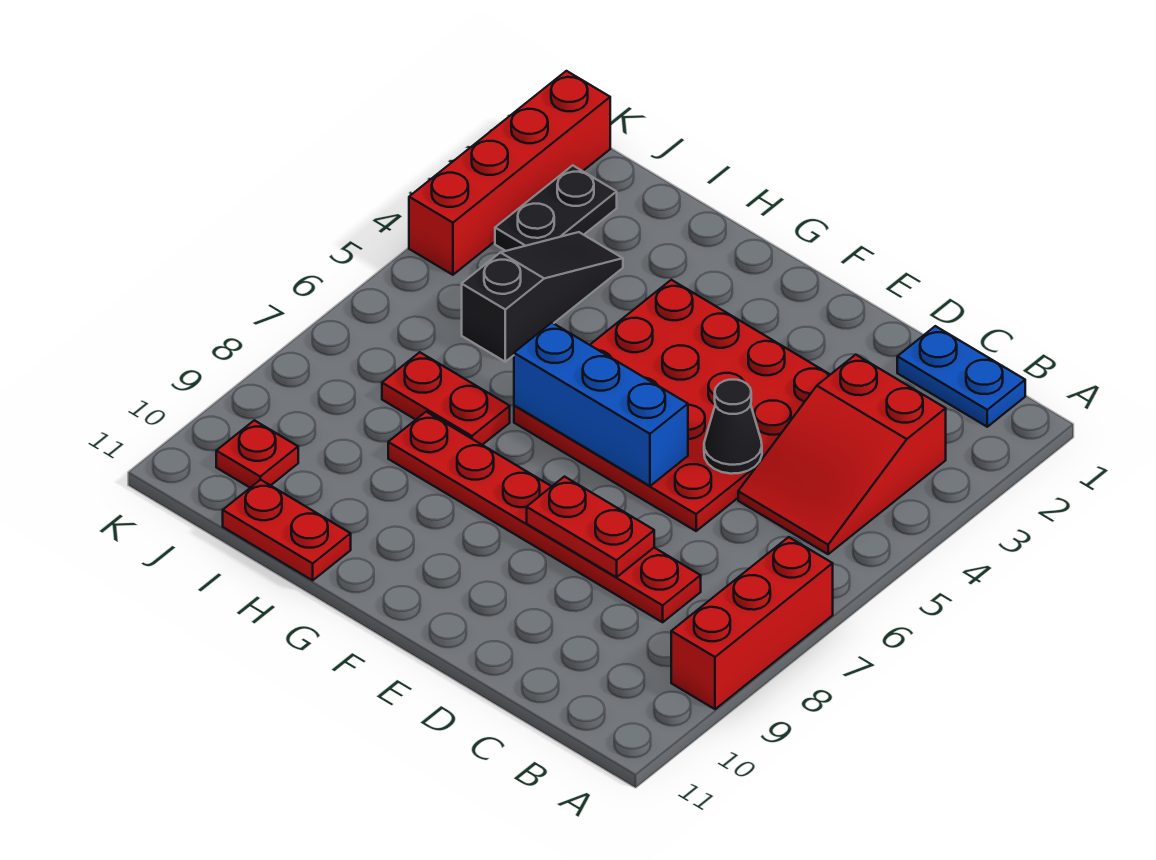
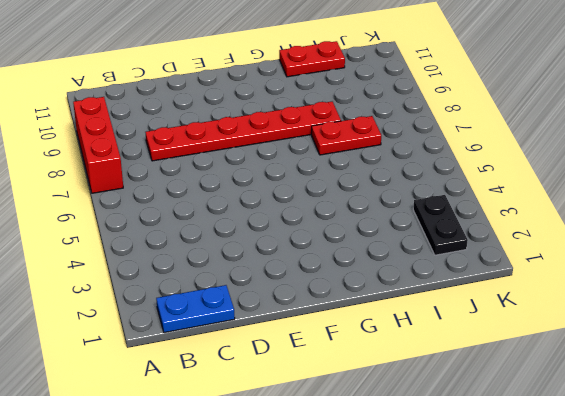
none -> red 2x3 slope [738,355,946,554]
none -> red 4x4 plate [514,280,830,531]
none -> black 1x3 slope [462,232,623,362]

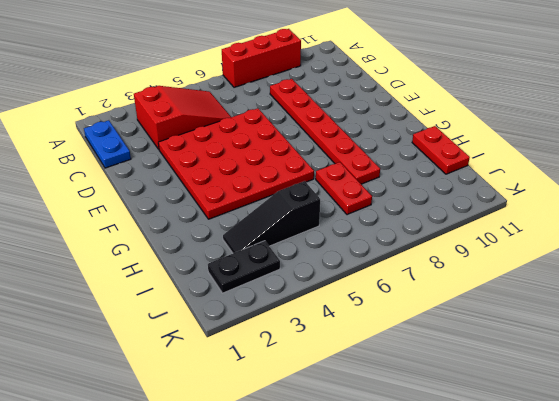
none -> red 1x1 plate [216,420,298,488]
none -> red 1x4 brick [409,71,610,275]
none -> black 1x1 cone [704,380,762,474]

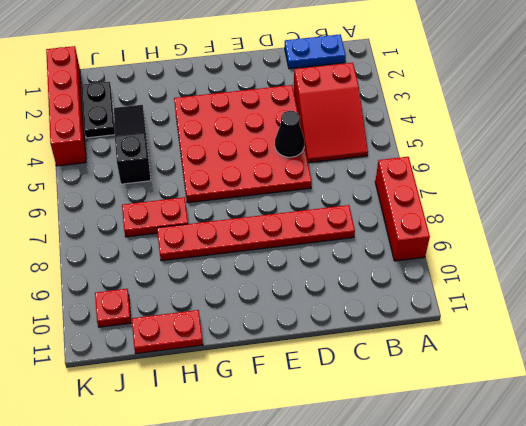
none -> red 1x2 plate [527,477,654,577]
none -> blue 1x3 brick [514,323,688,486]

